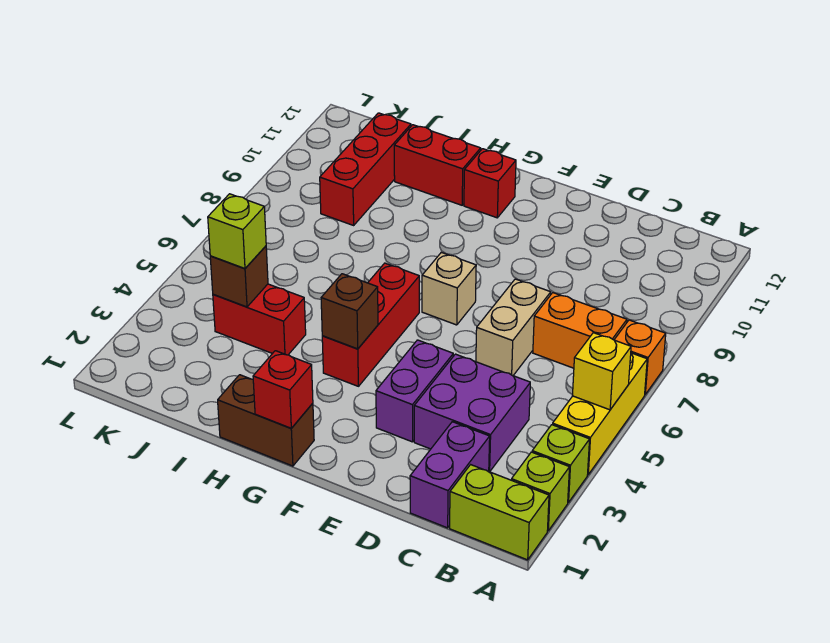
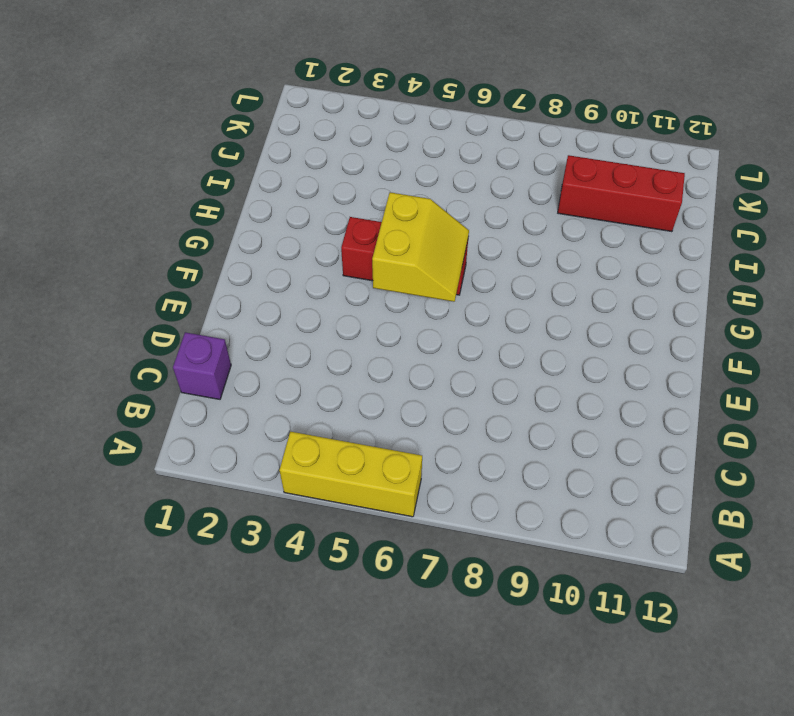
purple 1x1 brick [173,332,231,399] -> purple 1x2 brick [410,422,490,528]
yellow 2x2 slope [372,192,469,302] -> none
none -> lime 1x2 brick [450,465,549,560]
none -> lime 1x1 brick [512,452,570,531]
none -> lime 1x1 brick [532,425,590,503]

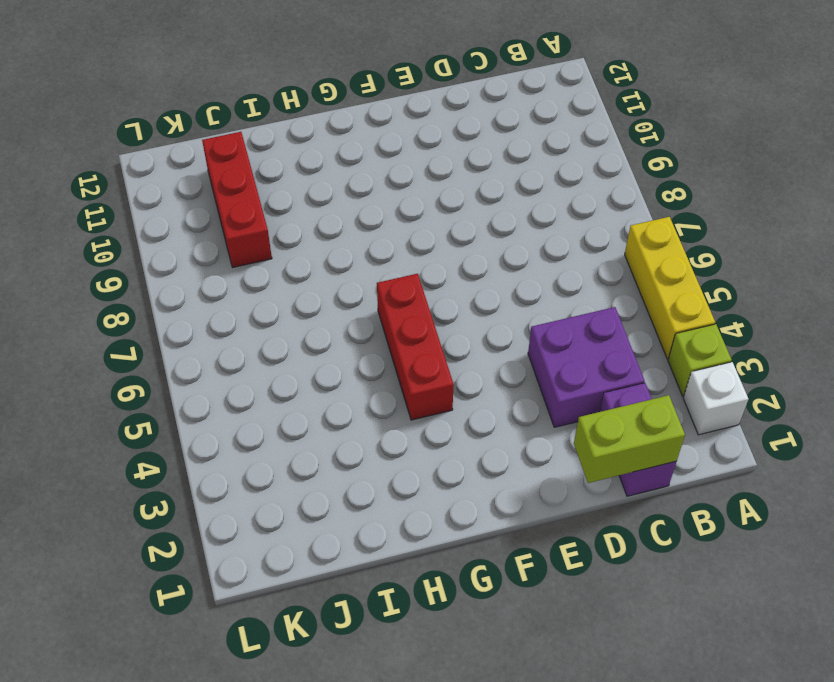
white 1x1 brick [683,362,748,435] -> lime 1x1 brick [512,452,570,531]
lime 1x2 brick [574,395,685,483] -> lime 1x2 brick moved to [450,465,549,560]
none -> orange 1x1 brick [614,320,666,394]
none -> orange 1x2 brick [533,293,627,368]
none -> tan 1x2 brick [476,279,551,376]

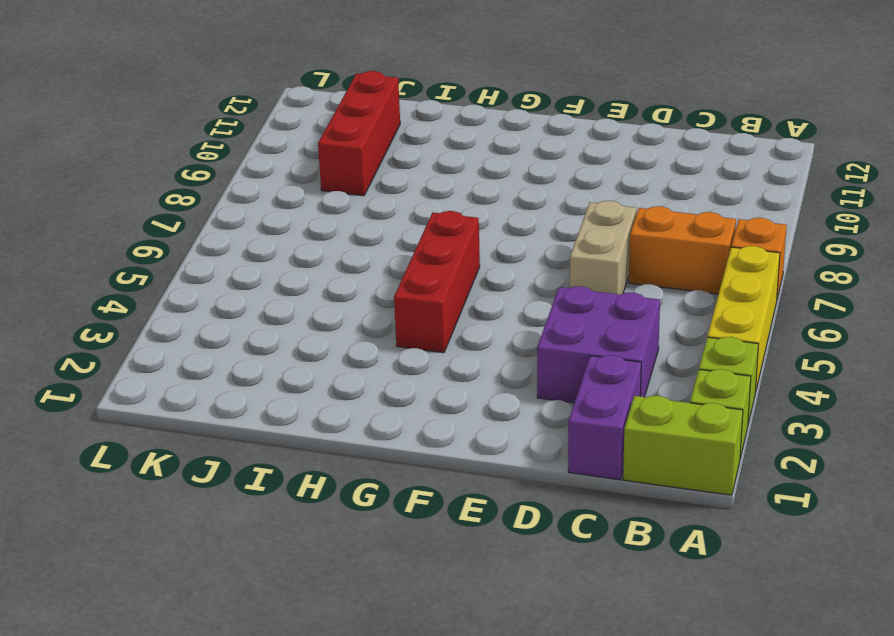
none -> purple 1x2 brick [376,340,453,442]
none -> tan 1x1 brick [422,252,476,325]
none -> brown 1x2 brick [218,375,314,466]

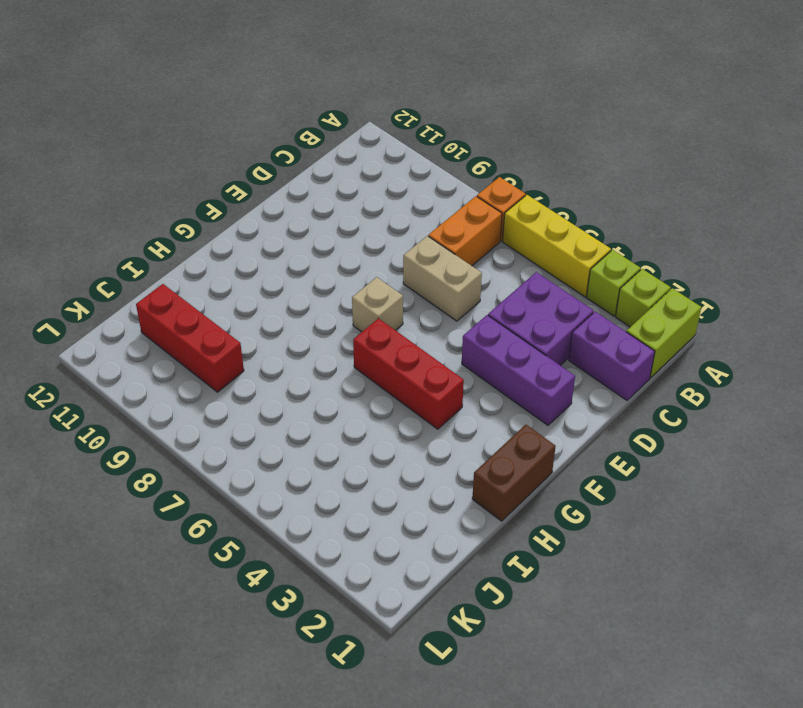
purple 1x3 brick [462,315,575,425] -> purple 1x2 brick [376,340,453,442]
none -> red 1x1 brick [464,149,516,218]
none -> red 1x2 brick [394,125,481,205]
none -> red 1x2 brick [213,284,306,355]

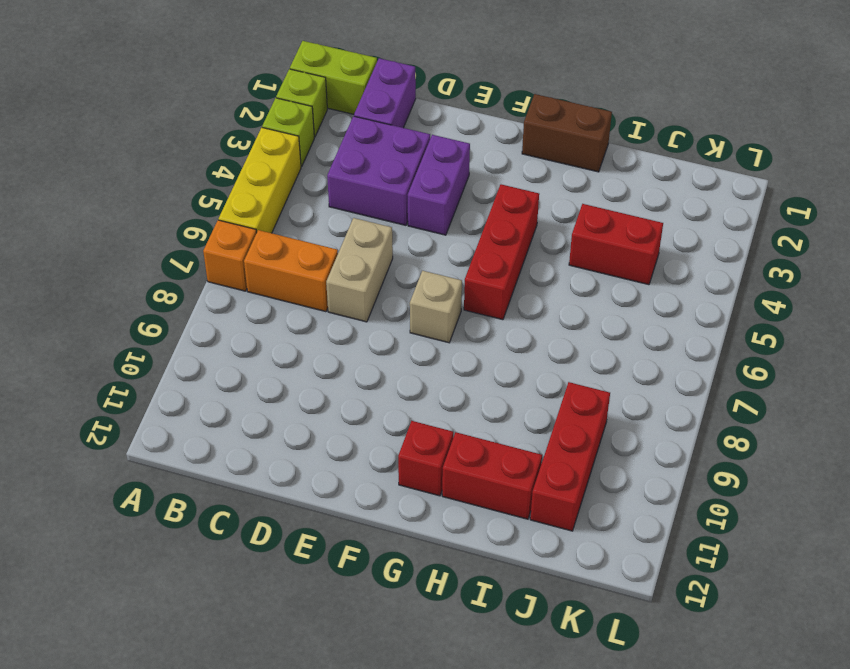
none -> yellow 1x1 brick [572,333,631,410]
none -> red 1x1 brick [253,351,313,428]
none -> brown 1x1 brick [321,274,378,349]

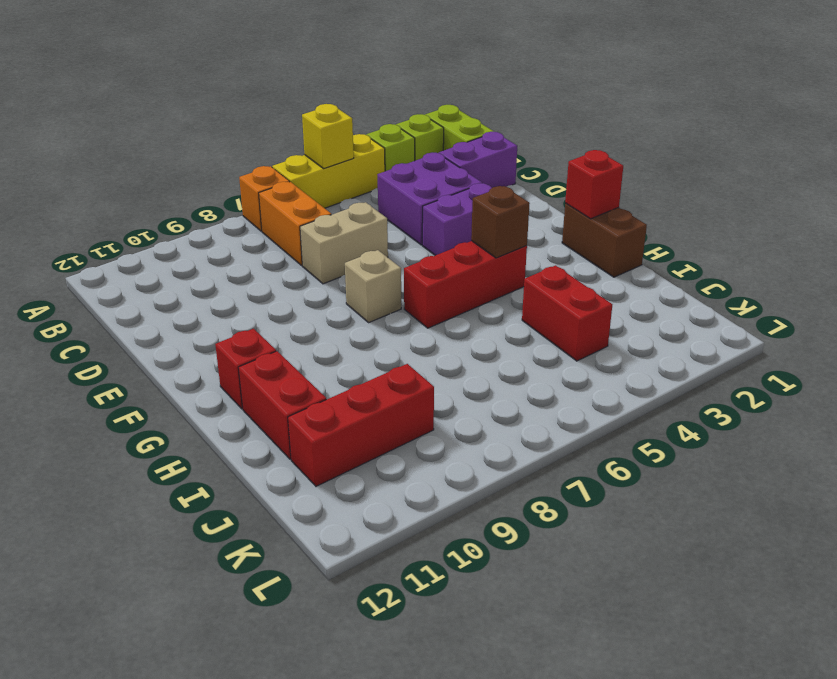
none -> brown 1x1 brick [210,246,268,307]
none -> lime 1x1 brick [208,194,266,268]

